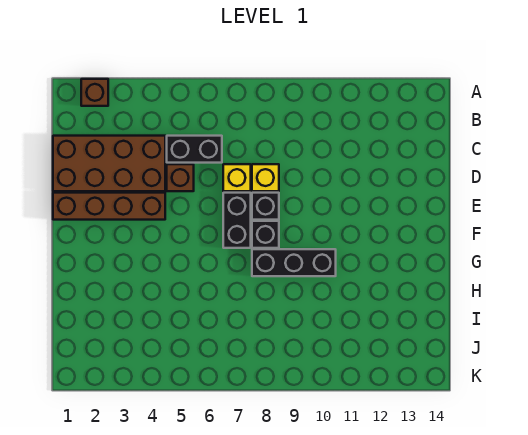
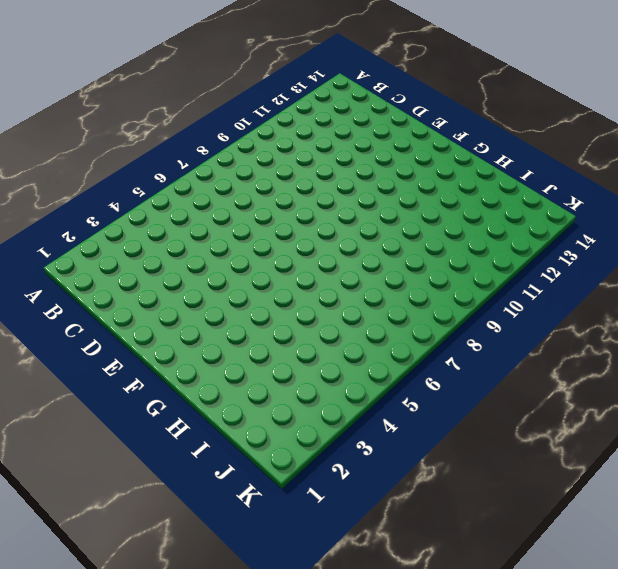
none -> brown 1x1 brick [81,79,108,106]
none -> brown 2x4 brick [53,136,165,191]

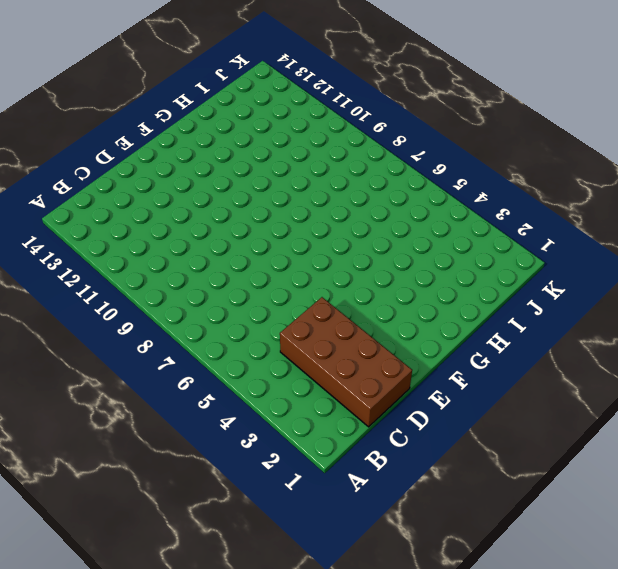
none -> brown 1x1 brick [81,79,108,106]
none -> black 1x2 brick [167,136,222,163]

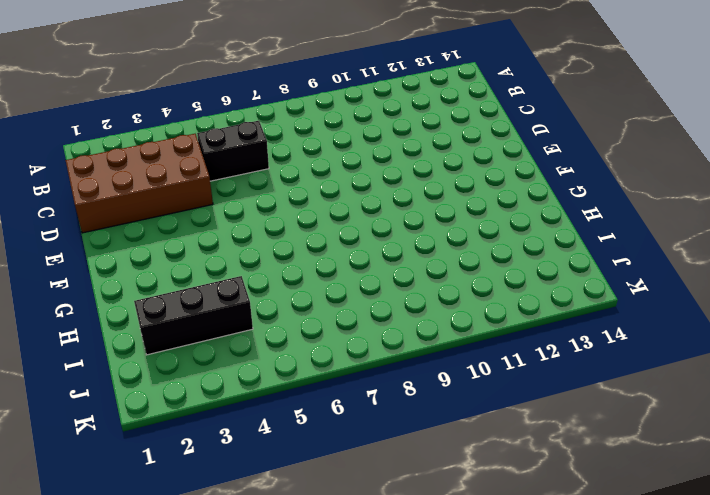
black 1x3 brick [134,276,253,355] -> black 1x3 brick moved to [252,249,336,276]
none -> brown 1x1 brick [81,79,108,106]
none -> brown 1x1 brick [167,164,194,191]

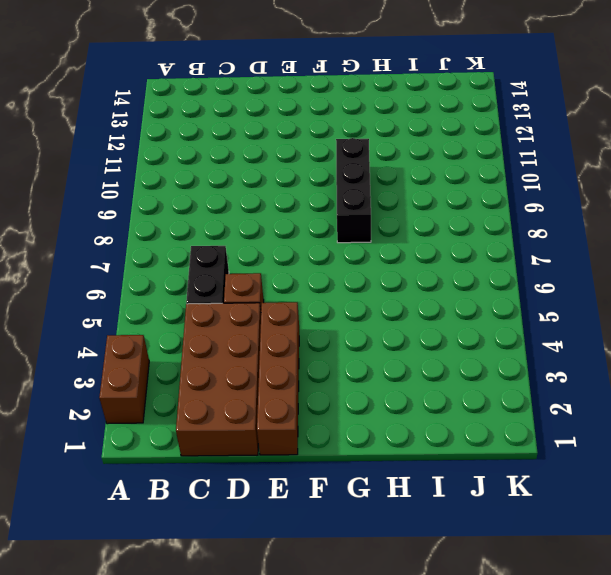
brown 1x2 brick [99,335,149,424] -> brown 1x1 brick [81,79,108,106]
none -> yellow 1x1 brick [223,164,251,191]
none -> yellow 1x1 brick [252,164,279,191]

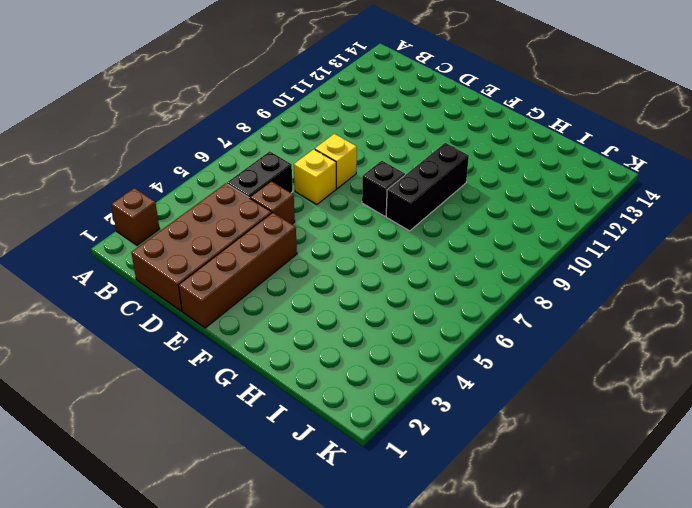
none -> black 1x2 brick [223,193,251,248]
none -> black 1x1 brick [252,193,279,220]

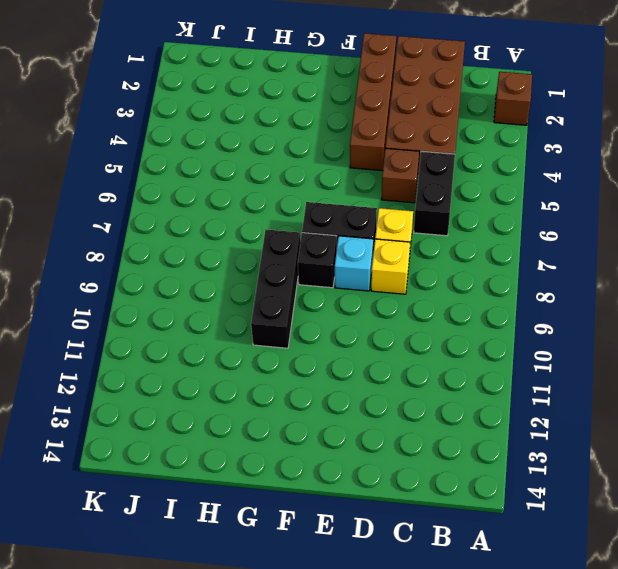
cyan 1x1 brick [335,236,373,291] -> black 1x1 brick [252,193,279,220]

